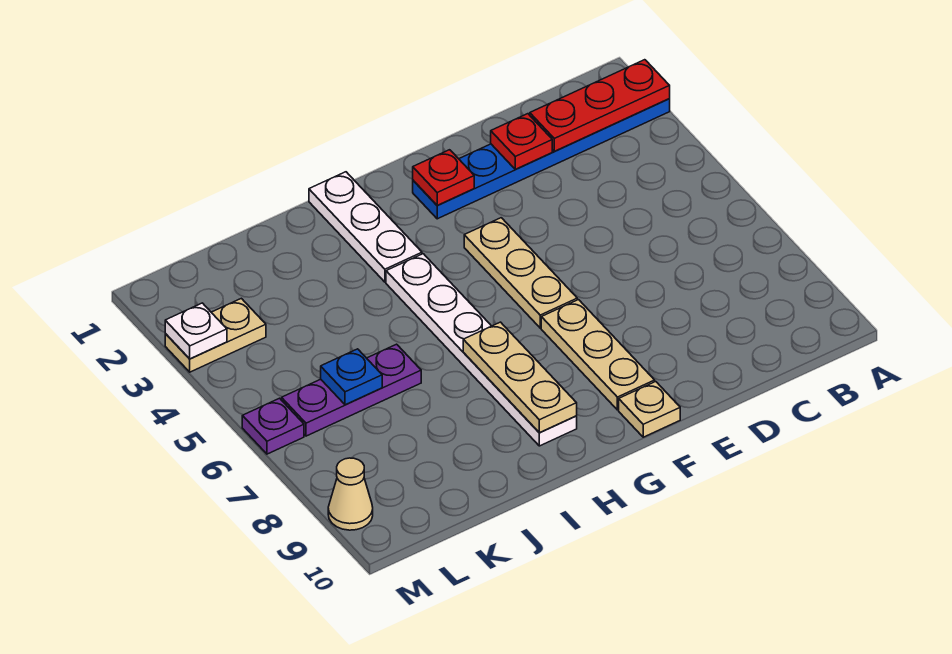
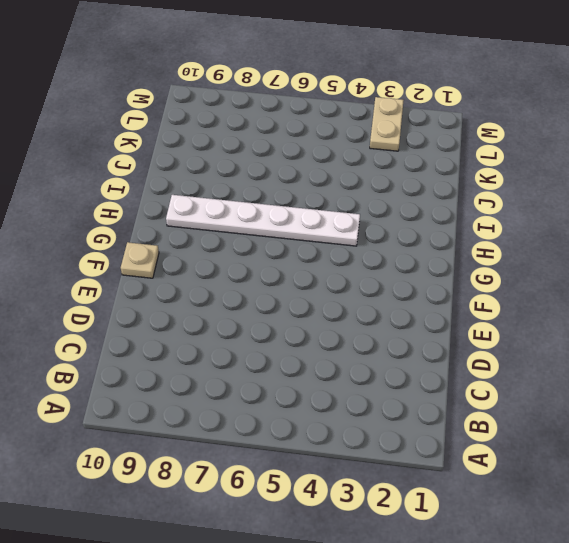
none -> blue 1x6 plate [413,99,670,219]
none -> tan 1x3 plate [464,218,577,328]
none -> tan 1x3 plate [541,300,655,410]

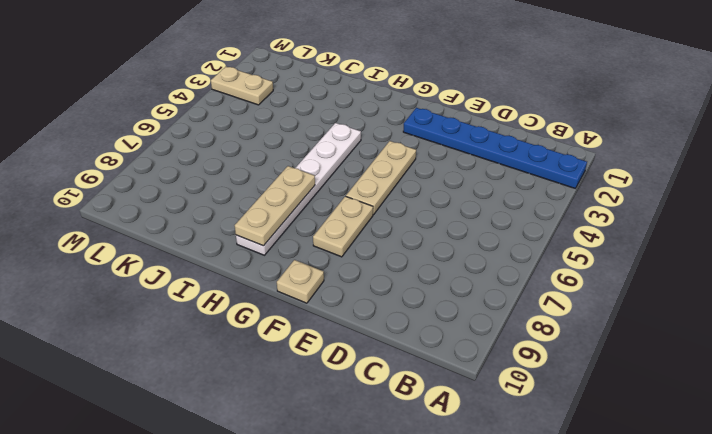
tan 1x2 plate [313,196,373,257] -> tan 1x3 plate [541,300,655,410]
none -> white 1x3 plate [309,172,422,282]
none -> purple 1x3 plate [282,344,421,436]
none -> purple 1x1 plate [242,398,304,454]

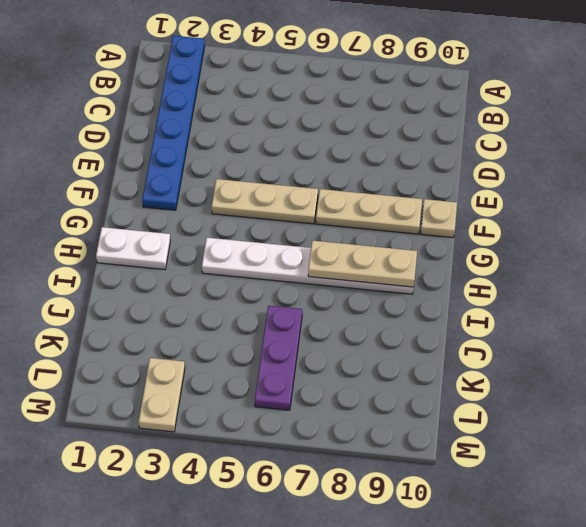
white 1x2 plate [96,227,170,270] -> white 1x3 plate [309,172,422,282]
none -> purple 1x1 plate [242,398,304,454]
none -> tan 1x1 cone [328,458,373,530]
none -> red 1x3 plate [530,60,670,151]

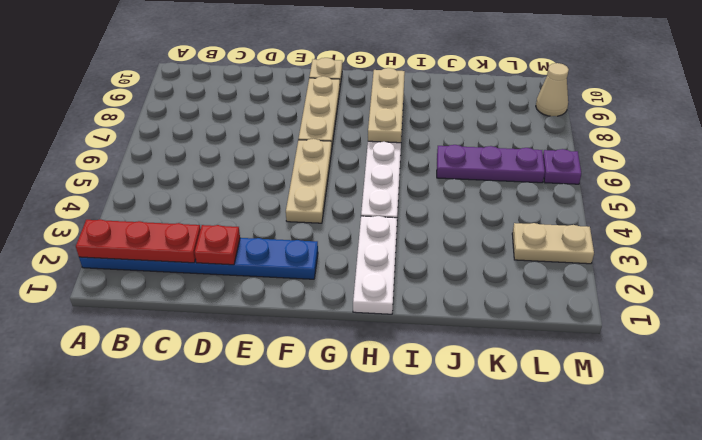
none -> red 1x1 plate [413,150,474,205]
none -> blue 1x1 plate [321,349,382,405]
none -> white 1x1 plate [165,303,227,359]

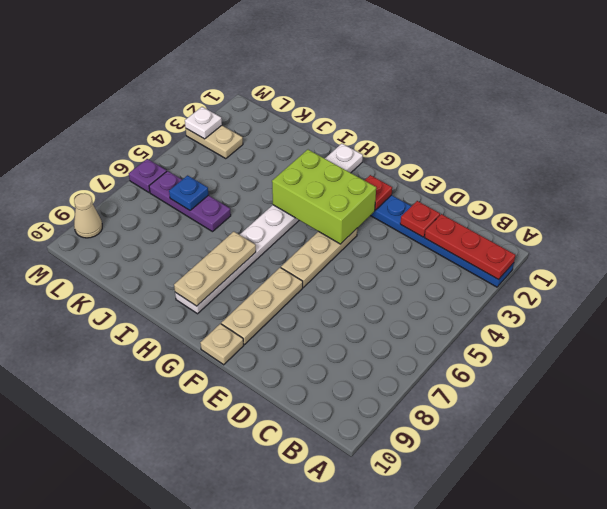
lime 2x3 brick [272,150,376,244] -> none

